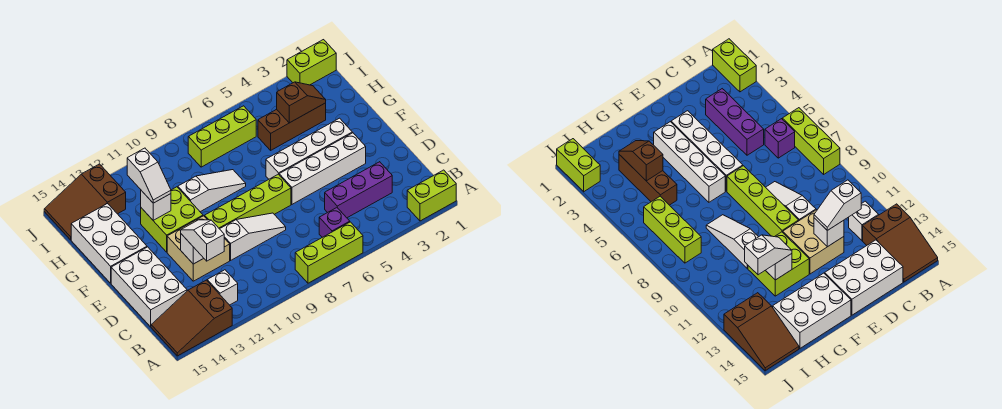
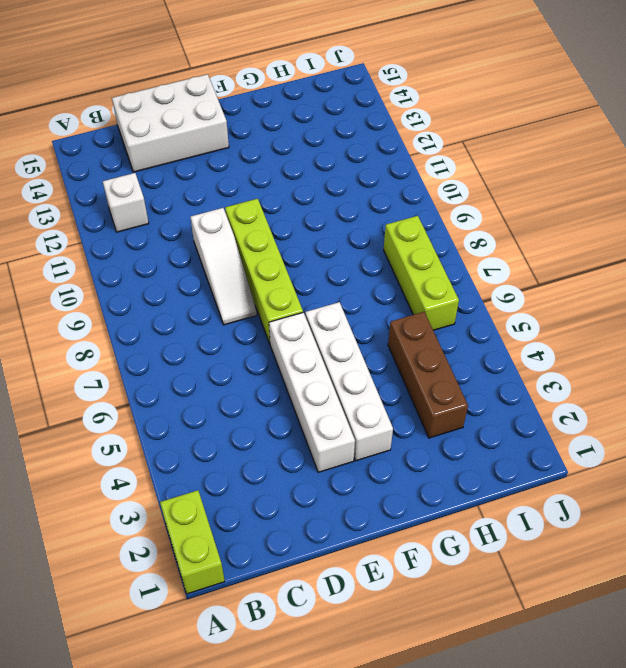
none -> lime 1x3 brick [295,222,363,283]
none -> brown 2x3 slope [151,280,232,356]
none -> purple 1x1 brick [319,208,350,237]

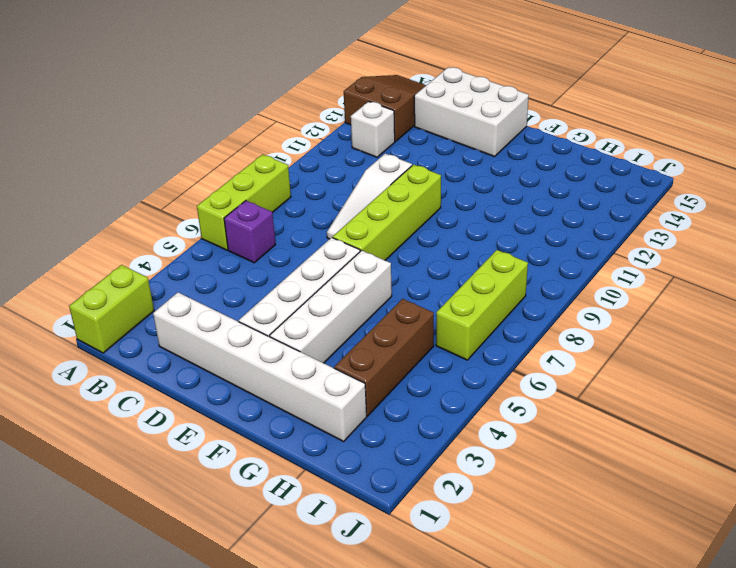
white 1x6 brick [153,292,367,442] -> none
none -> purple 1x3 brick [325,162,392,218]
none -> tan 2x2 brick [167,216,230,281]
none -> lime 2x2 brick [141,187,203,252]

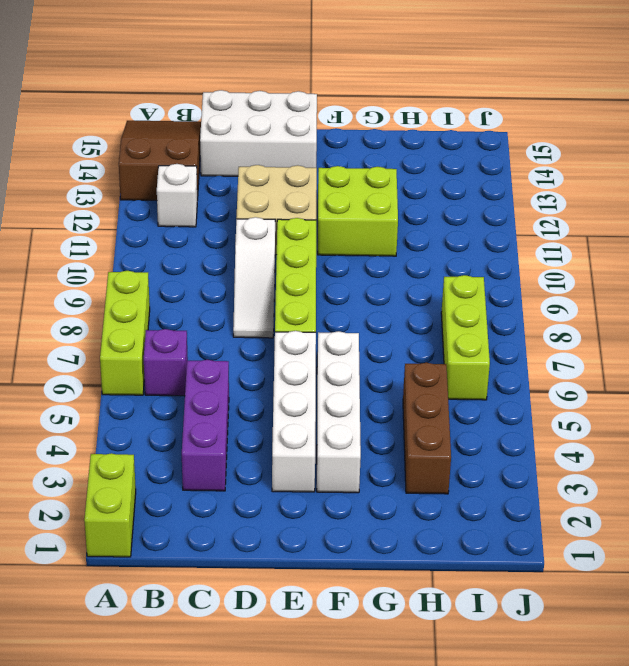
none -> white 2x3 brick [71,204,147,283]
none -> white 1x3 slope [178,170,246,212]
none -> brown 2x3 slope [44,164,126,240]

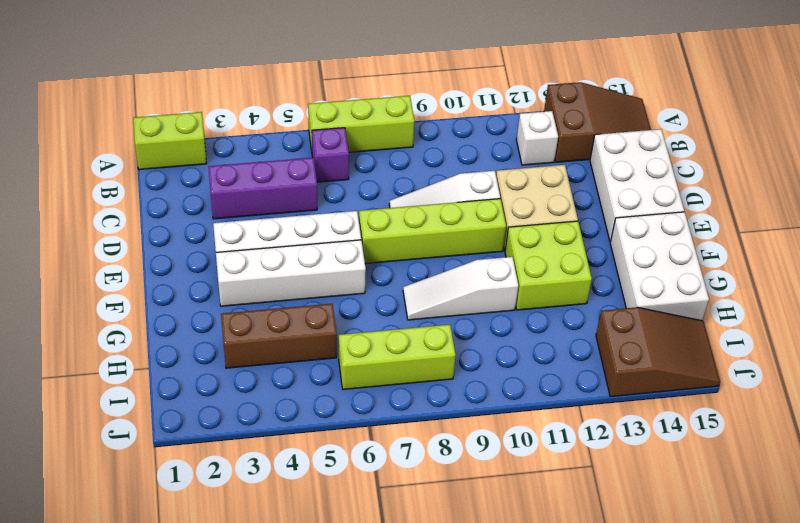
none -> lime 1x2 brick [287,40,336,85]
none -> white 1x1 brick [181,234,203,264]
none -> white 1x1 brick [141,191,171,220]

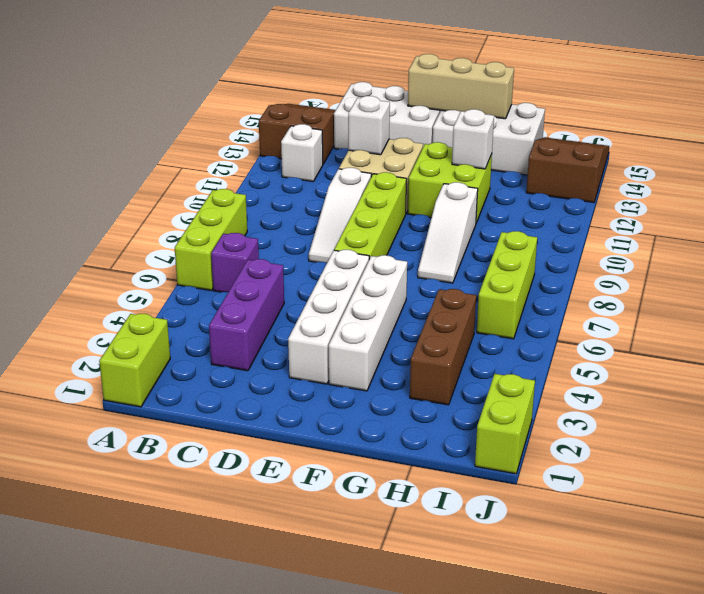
tan 1x3 brick [408,54,514,119] -> none
none -> brown 1x2 slope [277,82,326,123]
none -> white 1x2 slope [181,220,224,261]
none -> white 1x2 slope [127,148,171,203]

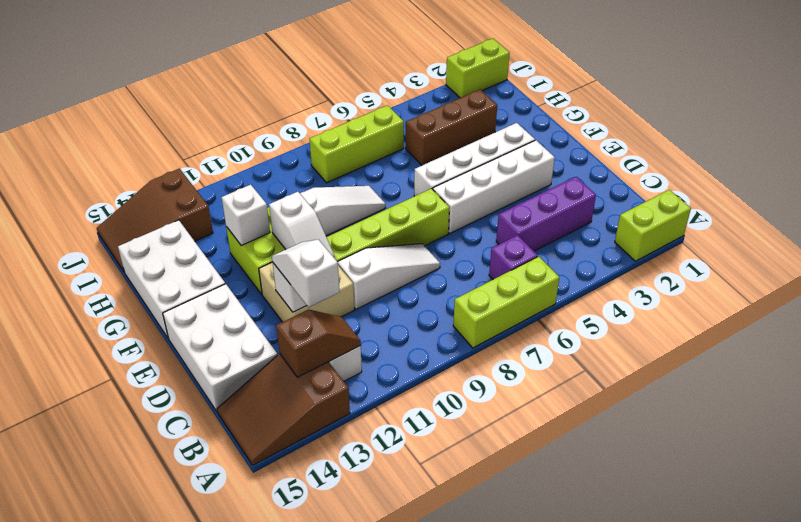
brown 1x2 slope [276,310,361,377] -> brown 1x2 slope moved to [277,82,326,123]
white 1x2 slope [269,192,335,258] -> white 1x2 slope moved to [127,148,171,203]

